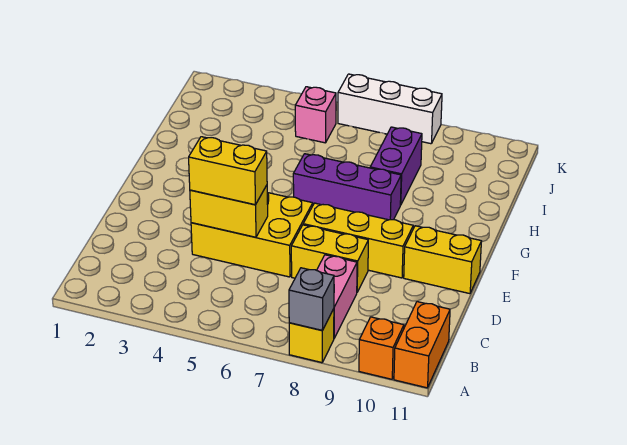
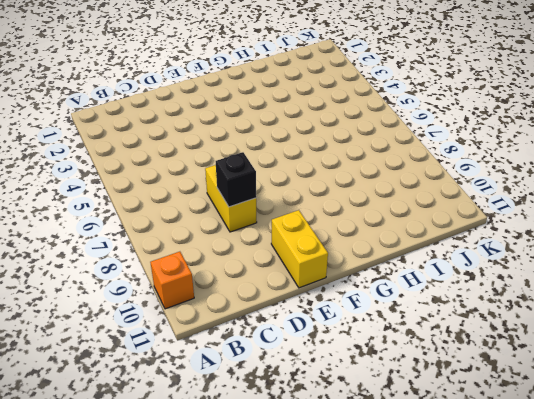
black 1x1 brick [216,152,256,207] -> none
none -> yellow 1x1 brick [289,309,334,363]
none -> orange 1x2 brick [394,302,450,388]
none -> pink 1x2 brick [317,255,357,338]

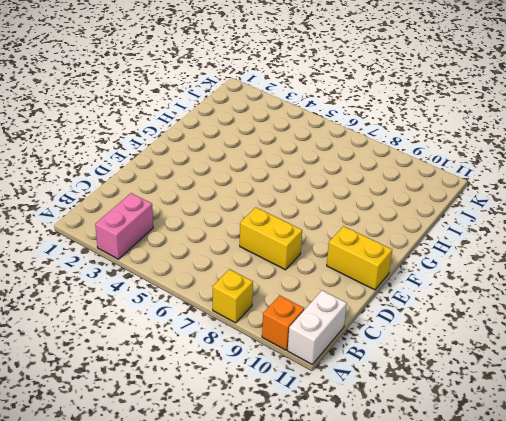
pink 1x2 brick [95,193,153,259] -> pink 1x2 brick moved to [317,255,357,338]
white 1x2 brick [288,290,347,364] -> orange 1x2 brick [394,302,450,388]
none -> yellow 2x3 brick [191,193,313,277]
none -> yellow 1x3 brick [303,203,413,278]
none -> purple 1x3 brick [293,154,401,220]

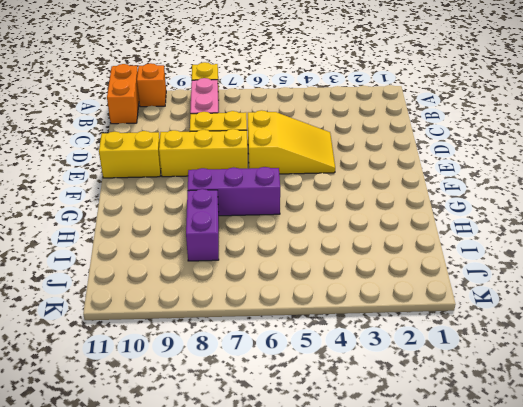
yellow 2x3 slope [248,110,335,174] -> yellow 2x3 brick [191,193,313,277]
none -> pink 1x1 brick [295,87,336,143]
none -> white 1x3 brick [338,74,442,144]
none -> grey 1x1 brick [289,268,334,330]

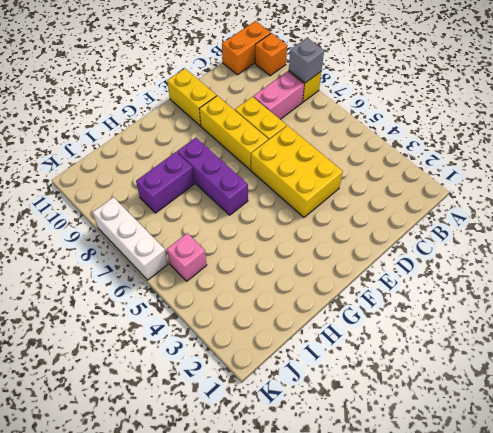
none -> yellow 1x2 brick [190,185,268,237]
none -> yellow 1x2 brick [189,137,267,205]

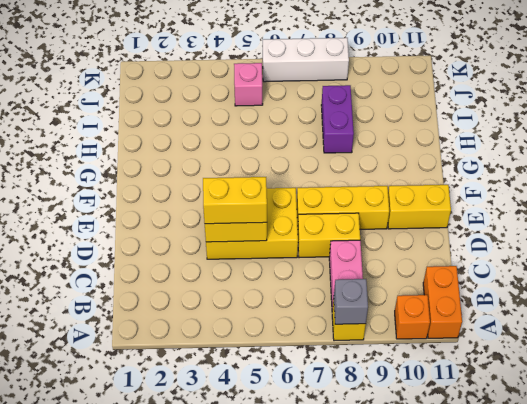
none -> purple 1x3 brick [293,154,401,220]

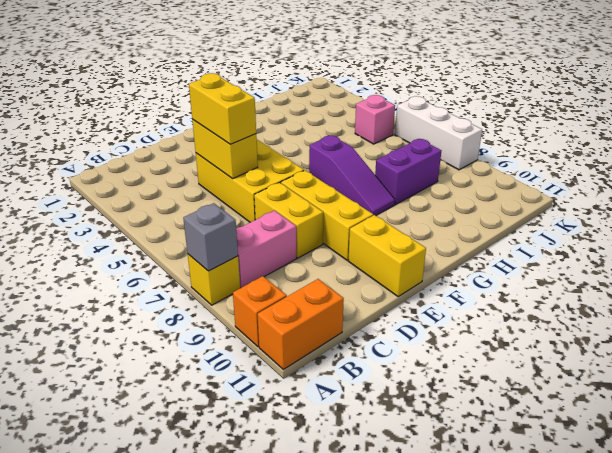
purple 1x3 slope [309,135,395,216] -> purple 1x3 brick [293,154,401,220]

